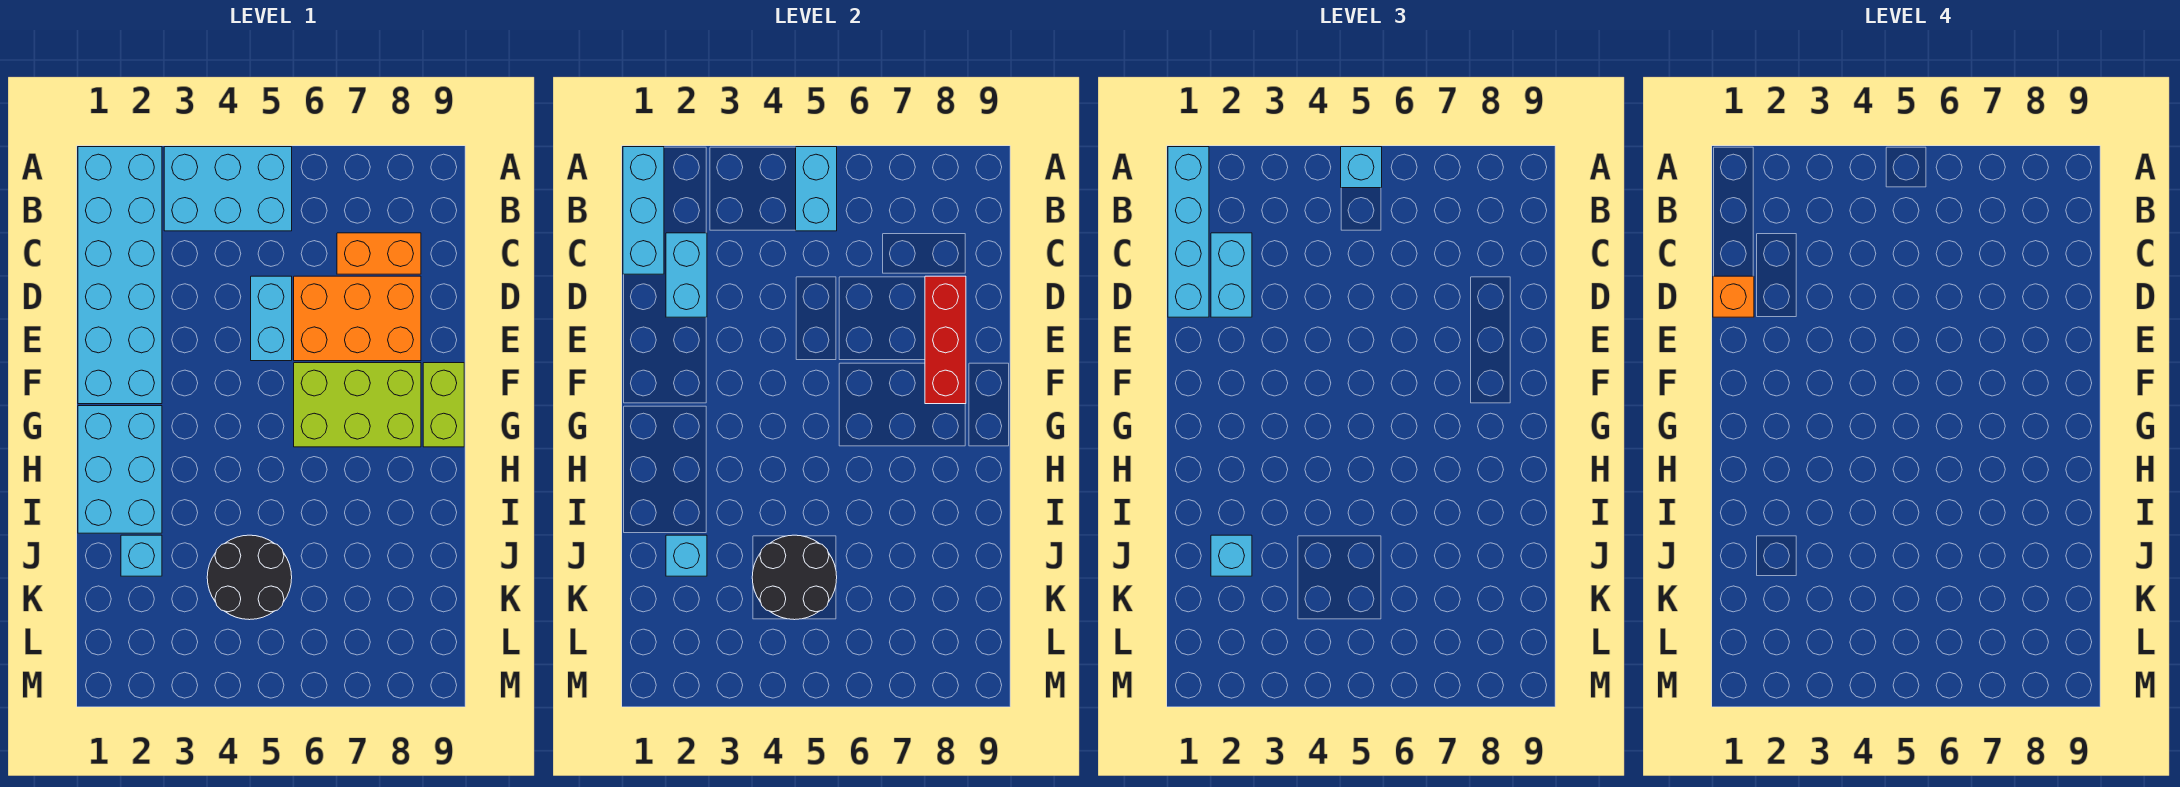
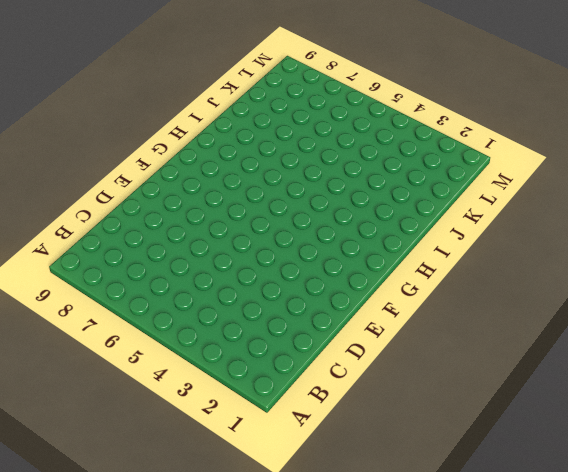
none -> cyan 2x6 brick [78,147,162,404]
none -> cyan 2x3 brick [164,147,292,231]
none -> orange 1x2 brick [337,233,421,274]

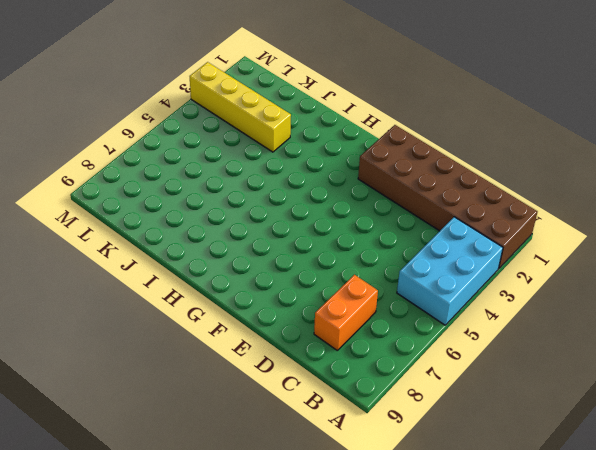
brown 2x6 brick [358,125,538,268] -> cyan 2x6 brick [78,147,162,404]
yellow 1x4 brick [190,62,291,152] -> none
none -> cyan 1x2 brick [251,276,292,361]
none -> orange 2x3 brick [294,276,421,361]
none -> lime 2x3 brick [294,363,421,447]

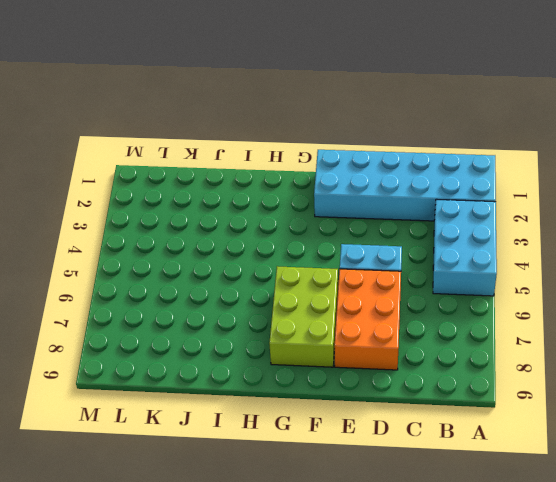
none -> orange 1x2 brick [337,233,421,274]
none -> lime 1x2 brick [423,363,464,447]
none -> cyan 2x3 brick [78,406,162,533]

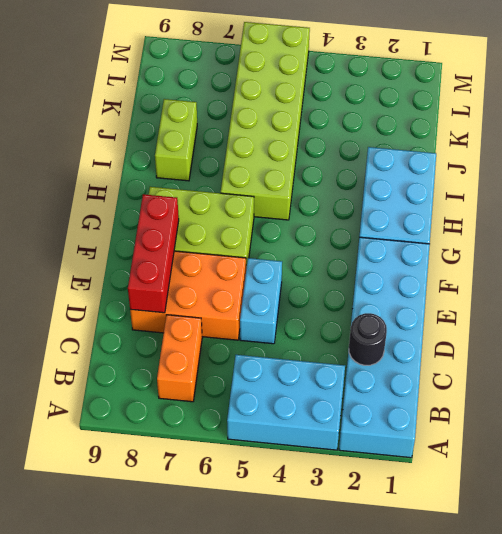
orange 1x2 brick [157,315,202,402] -> orange 1x2 brick turned to [337,233,421,274]
black 1x1 round brick [349,313,387,365] -> cyan 1x2 brick [666,233,707,317]
lime 2x6 brick [221,22,310,220] -> black 2x2 round brick [207,535,292,620]
lime 1x2 brick [155,99,197,181] -> lime 1x2 brick moved to [423,363,464,447]
none -> cyan 1x1 brick [121,535,162,576]
none -> cyan 1x3 brick [623,147,664,274]
none -> cyan 1x2 brick [796,147,837,231]

